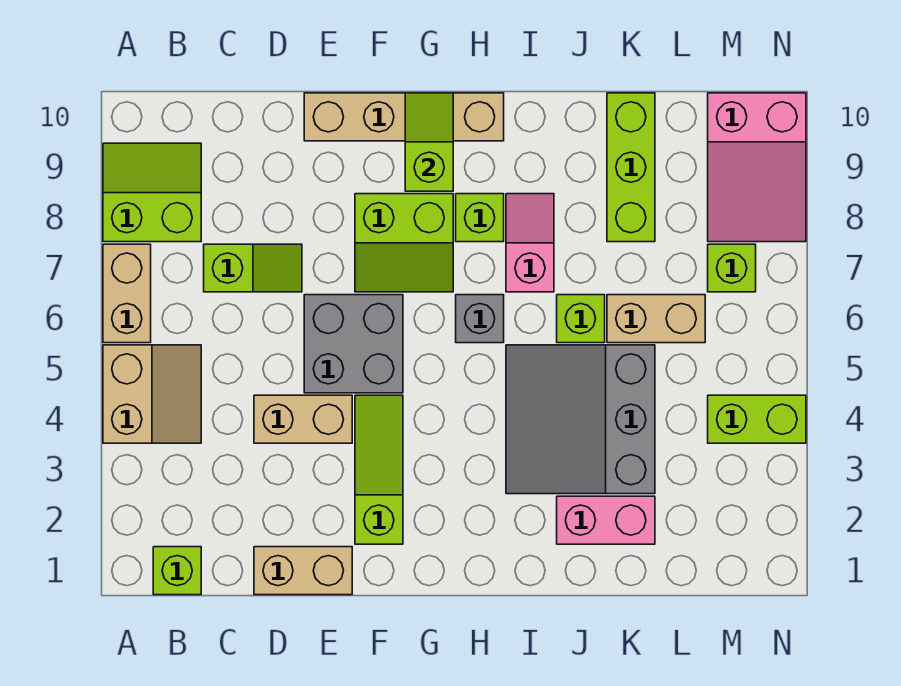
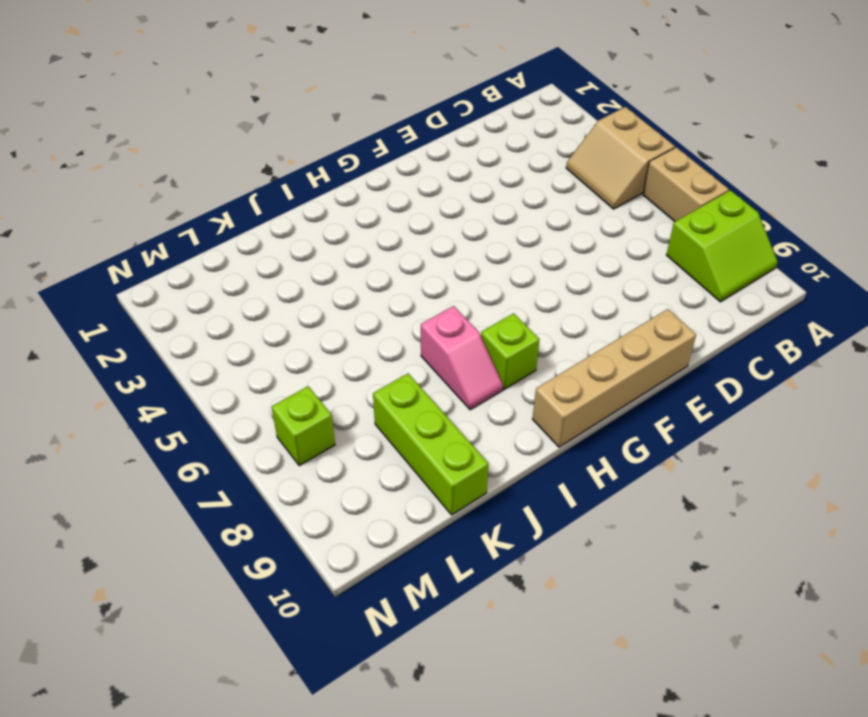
none -> lime 1x1 brick [153,547,201,595]
none -> lime 1x2 slope [204,244,302,292]
none -> tan 1x2 brick [254,547,352,595]

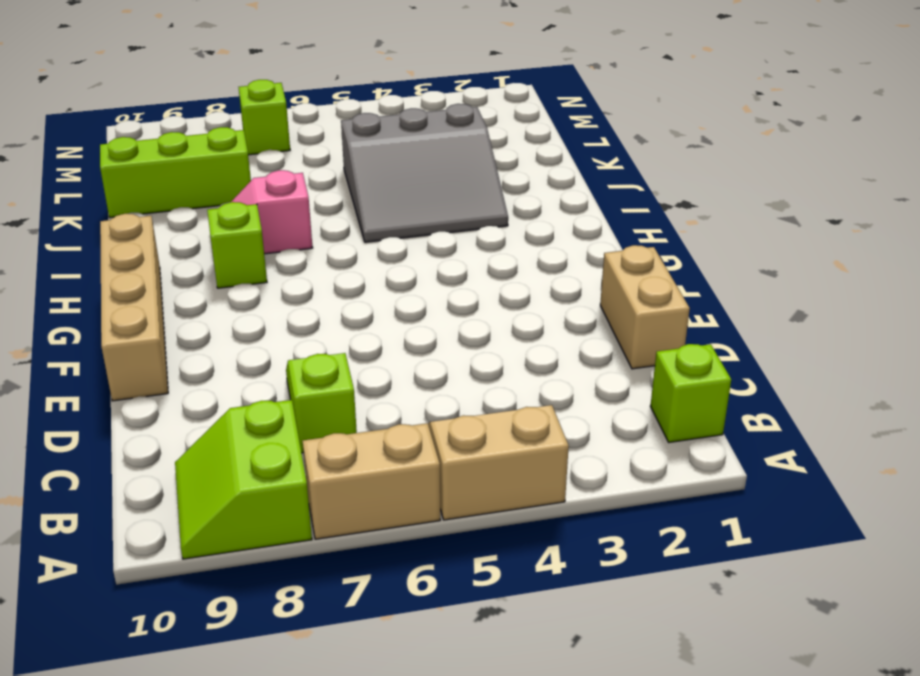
none -> tan 1x2 brick [254,395,352,443]
none -> grey 2x2 brick [304,295,403,393]
none -> lime 1x3 slope [355,395,403,544]

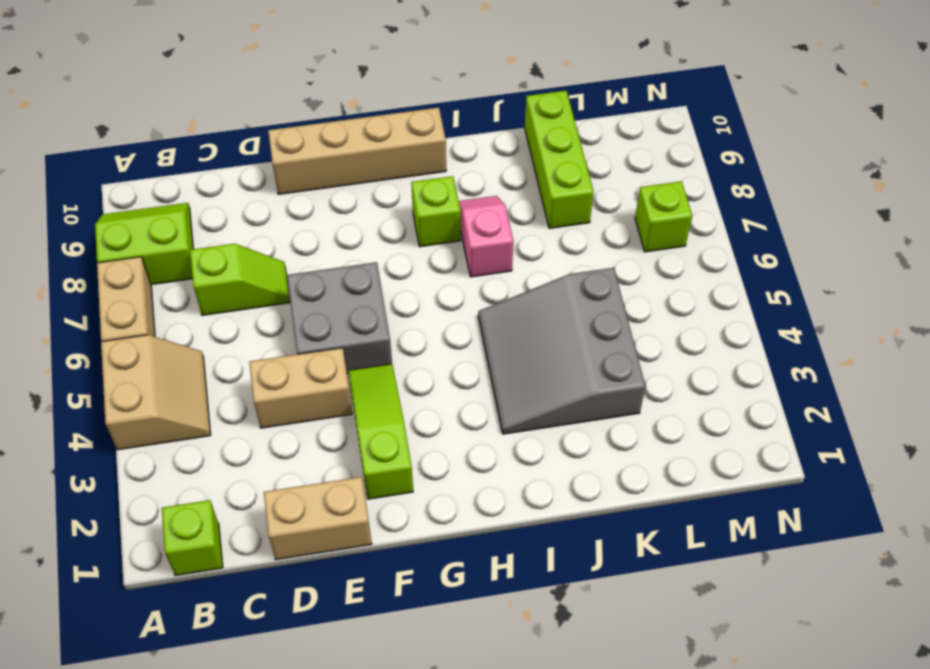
none -> lime 2x2 slope [355,194,453,292]
none -> grey 1x1 brick [456,295,504,343]
none -> pink 1x2 brick [557,496,655,544]

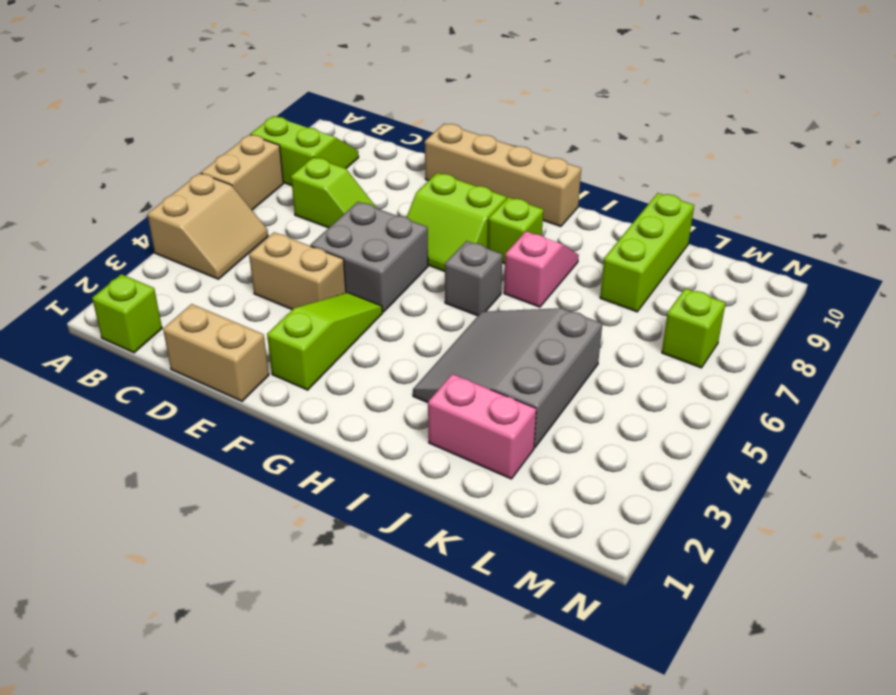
none -> lime 1x1 brick [557,295,605,343]
none -> tan 1x2 brick [607,295,705,343]
none -> lime 1x2 brick [708,395,806,443]

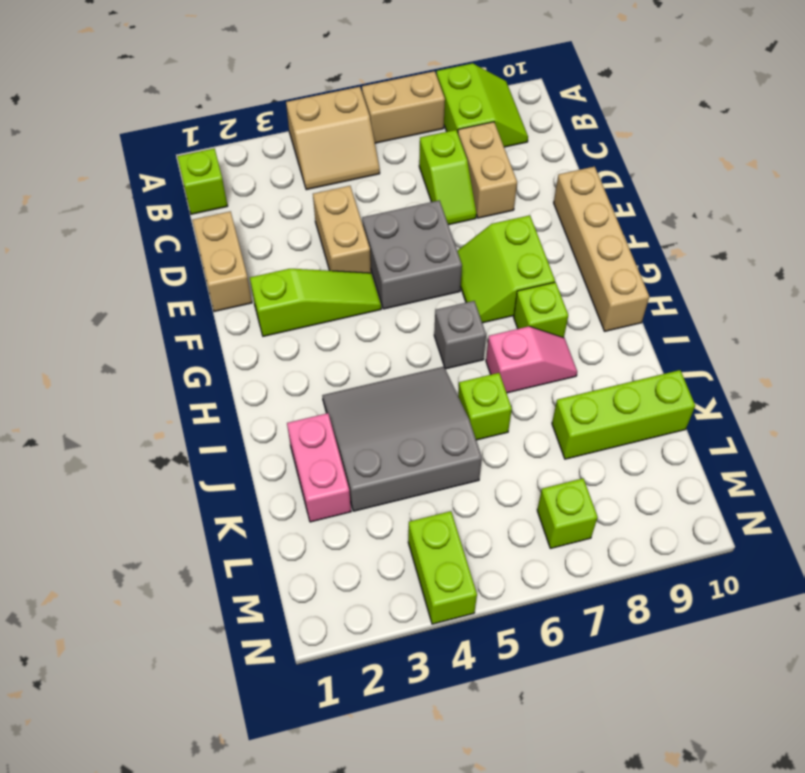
tan 1x2 brick [458,122,517,218] -> tan 1x2 brick moved to [607,295,705,343]
none -> pink 2x3 slope [708,93,806,242]
none -> lime 1x2 slope [405,93,453,191]

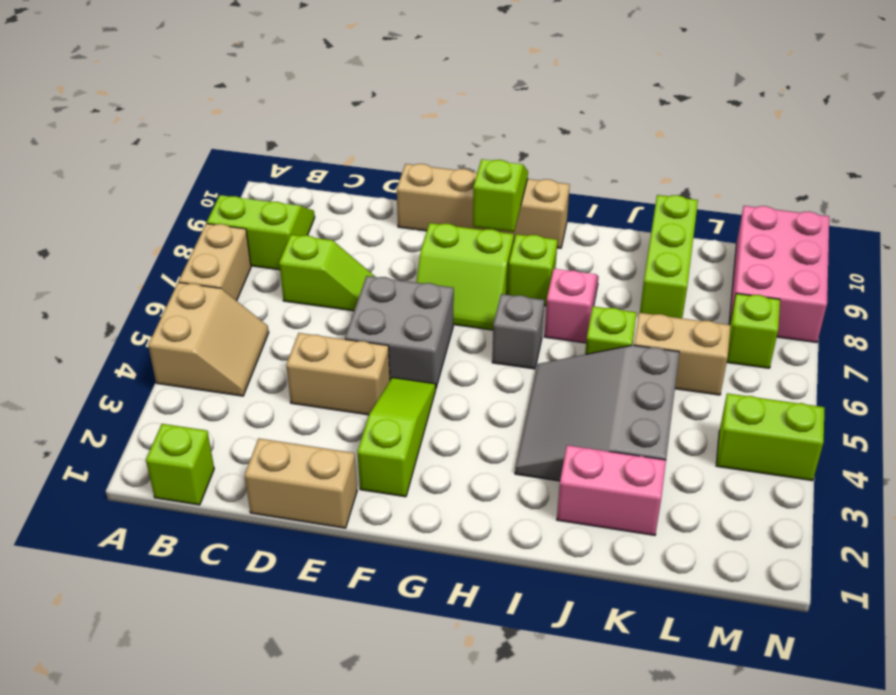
pink 2x3 brick [729,206,829,343] -> pink 2x3 slope [708,93,806,242]

